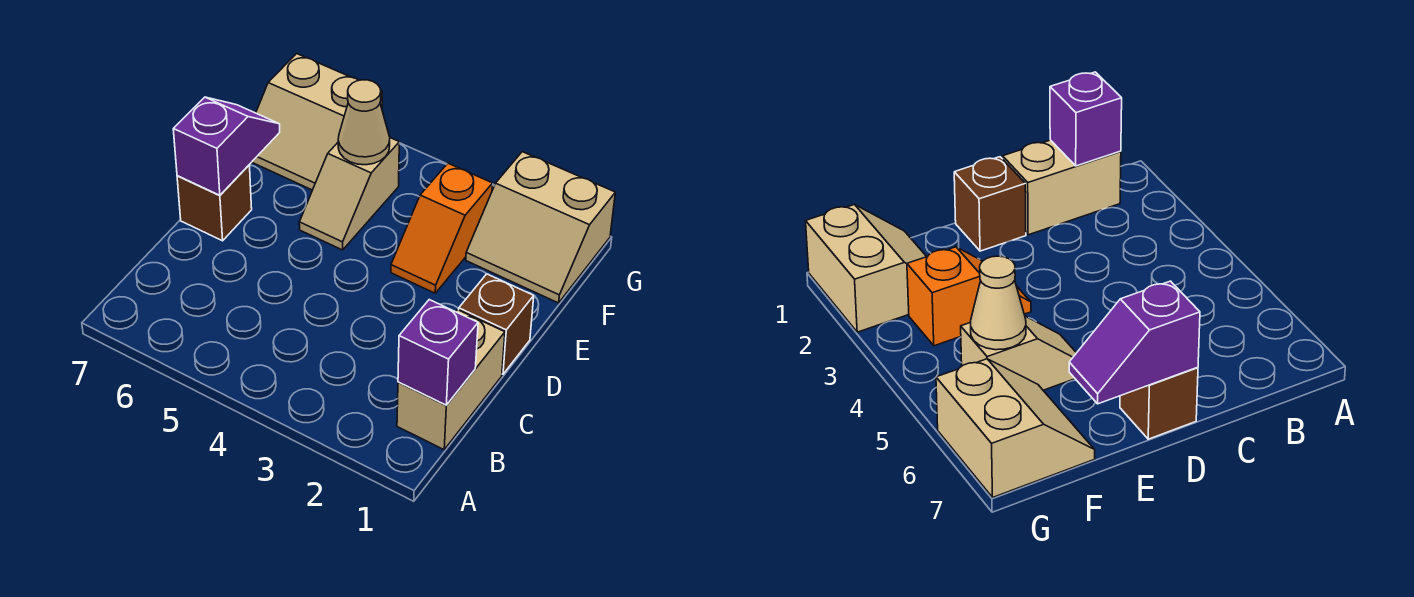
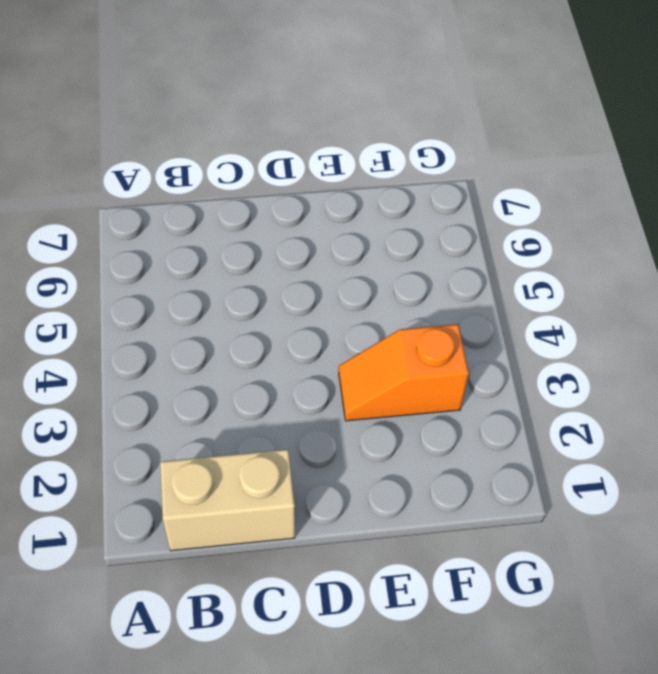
none -> brown 1x1 brick [459,274,534,374]
none -> brown 1x1 brick [177,165,252,241]

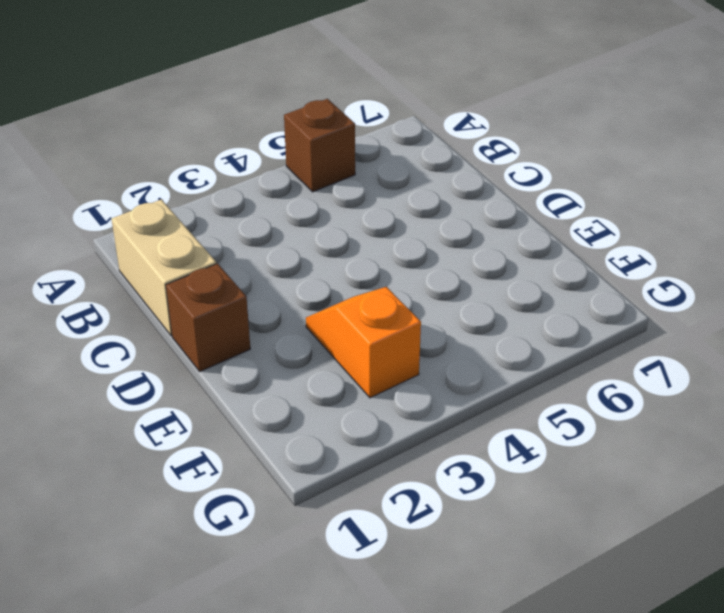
brown 1x1 brick [284,99,355,192] -> brown 1x1 brick moved to [177,165,252,241]
none -> tan 1x2 slope [299,138,399,250]
none -> tan 2x2 slope [466,152,615,303]

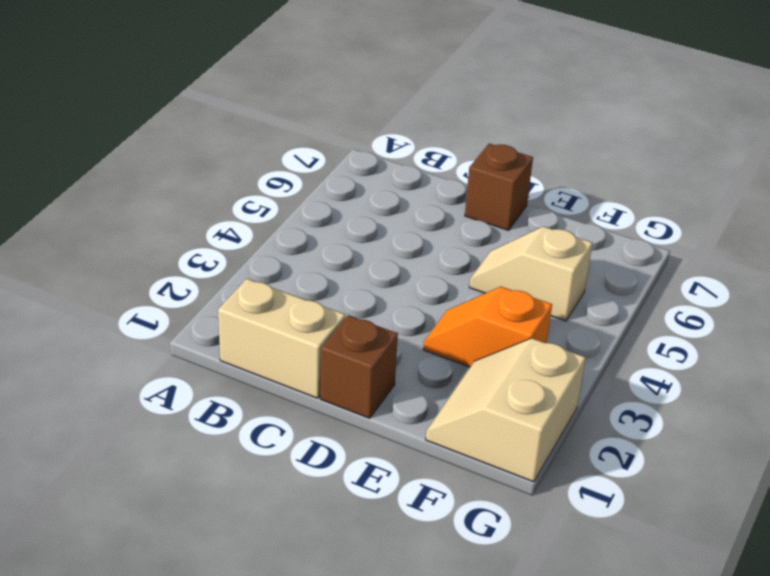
none -> tan 2x2 slope [252,54,382,190]
none -> purple 1x1 brick [398,300,478,405]

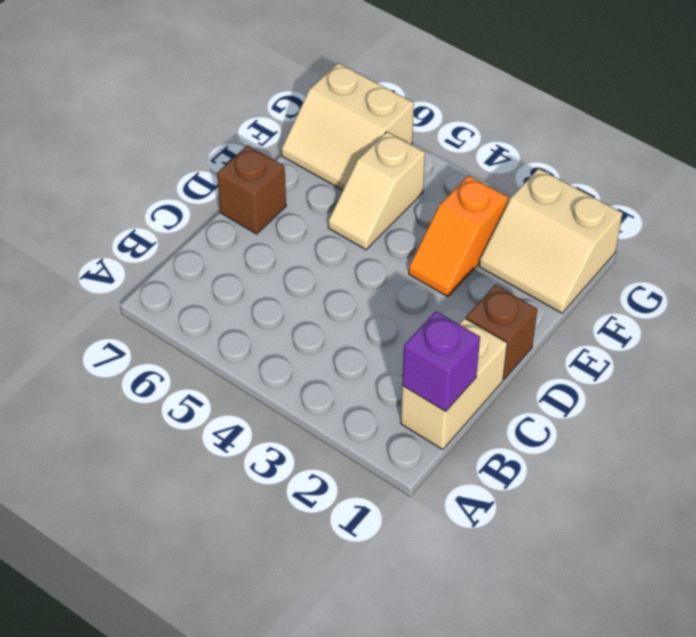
none -> purple 1x2 slope [173,97,280,195]
none -> tan 1x1 cone [338,80,390,165]

